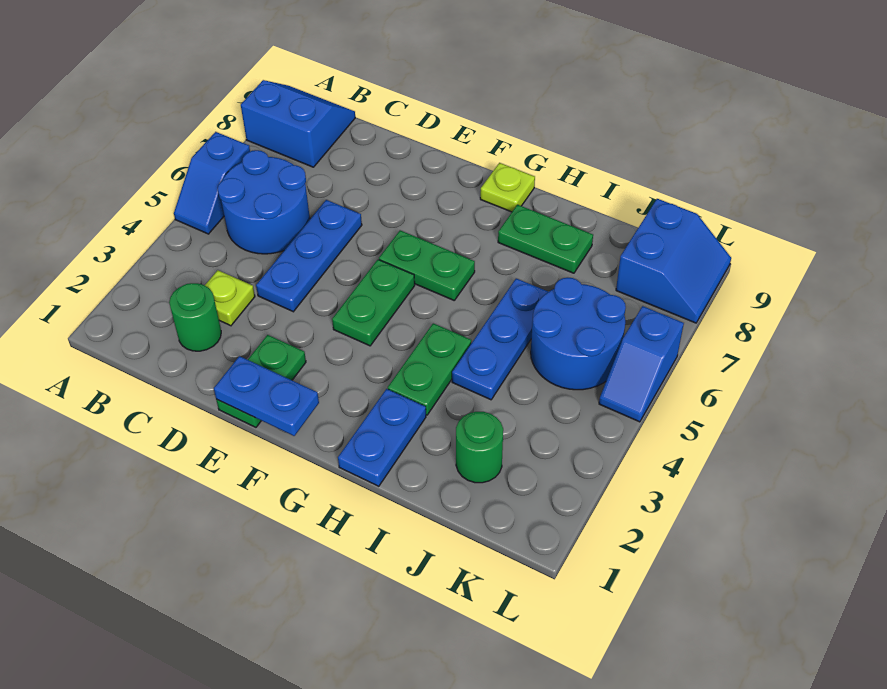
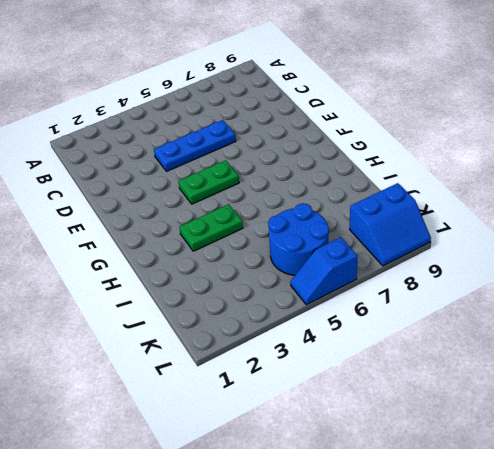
none -> blue 1x2 slope [174,132,250,234]
none -> blue 2x2 slope [241,80,355,167]
none -> blue 2x2 round brick [218,150,310,254]

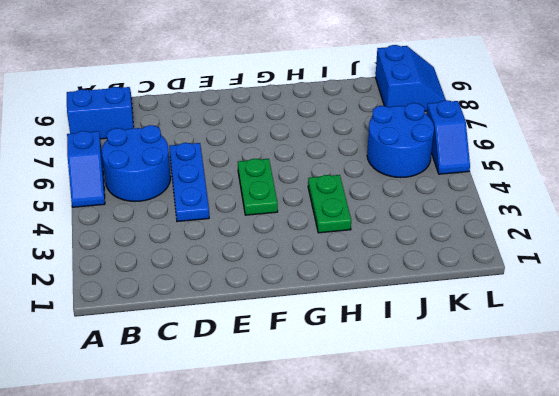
none -> green 1x1 round brick [169,283,221,351]
none -> lime 1x1 plate [205,270,255,326]
none -> green 1x2 plate [216,335,306,427]

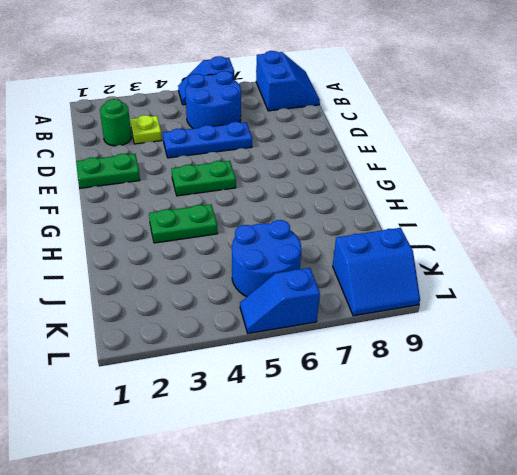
none -> green 1x2 plate [379,230,475,300]
none -> lime 1x1 plate [480,163,535,212]
none -> blue 1x2 plate [338,389,426,486]

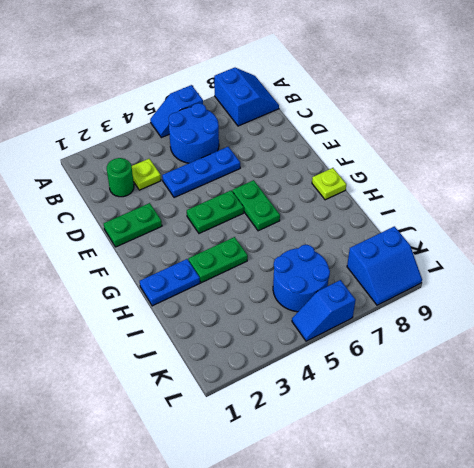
none -> green 1x2 plate [498,205,593,273]
none -> blue 1x3 plate [452,278,548,400]
none -> green 1x1 round brick [456,412,503,483]

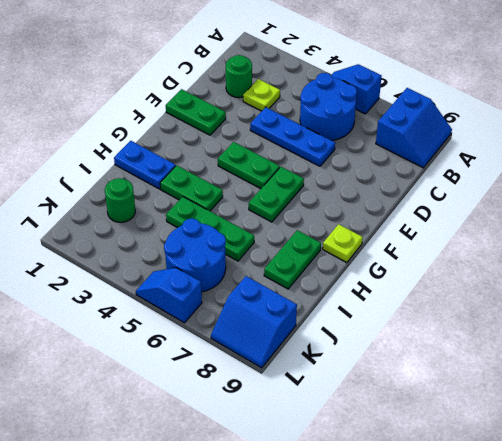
green 1x3 plate [166,197,254,261] -> blue 1x3 plate [452,278,548,400]
none -> blue 1x2 plate [214,356,319,436]

